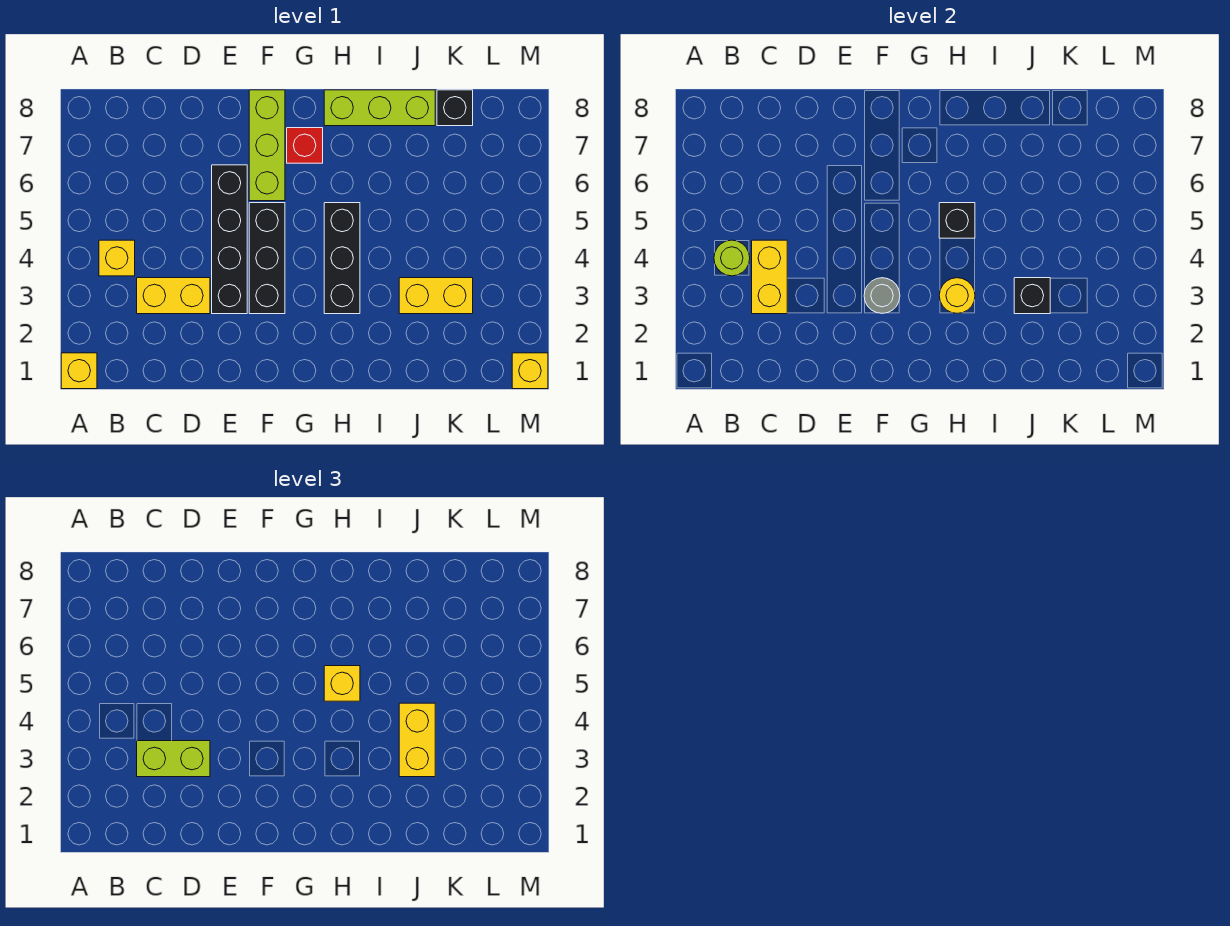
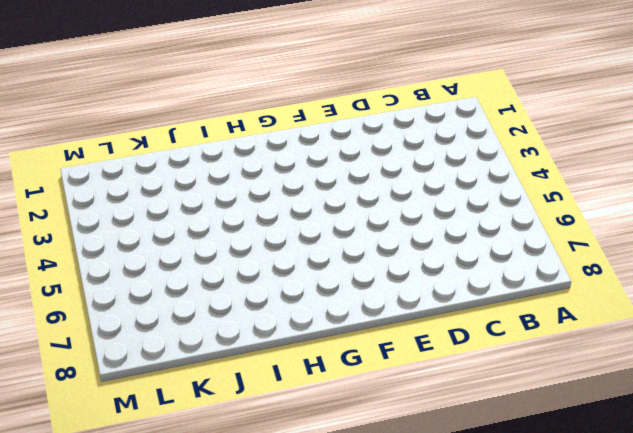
none -> yellow 1x1 brick [61,353,97,389]
none -> yellow 1x1 brick [99,240,135,276]
none -> yellow 1x2 brick [137,278,210,314]

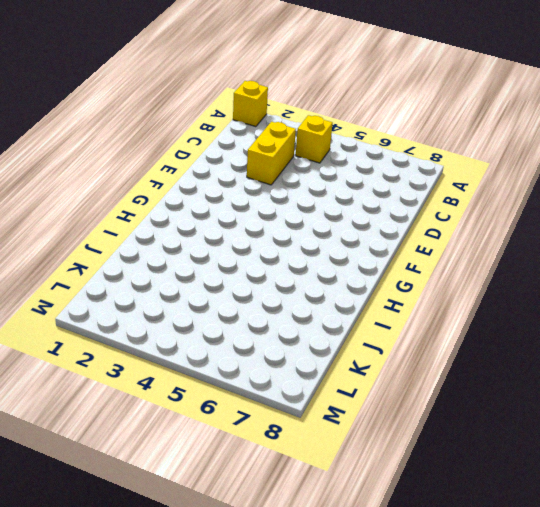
none -> black 1x4 brick [212,165,247,314]
none -> black 1x3 brick [249,203,285,314]
none -> lime 1x3 brick [249,90,285,201]

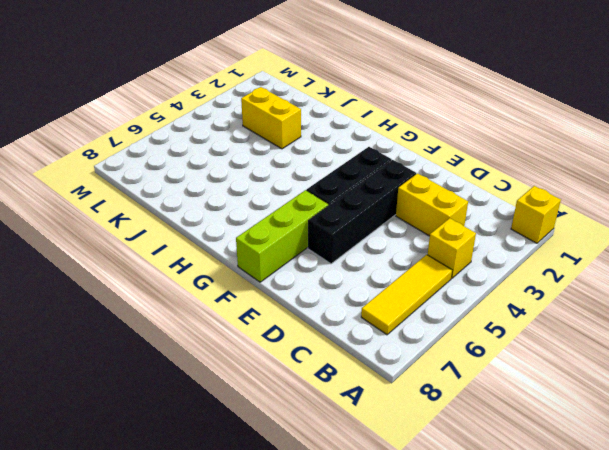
yellow 1x3 tile [361,255,452,335] -> none
none -> red 1x1 brick [287,128,323,163]
none -> black 1x3 brick [324,203,360,314]
none -> lime 1x3 brick [324,90,435,126]

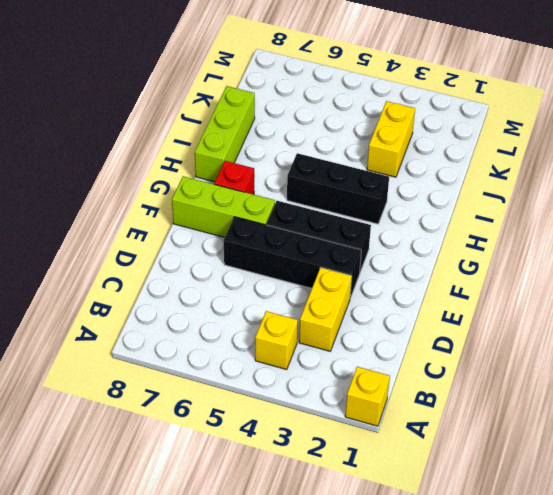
none -> black 1x1 brick [437,90,473,126]
none -> yellow 1x1 brick [512,353,548,389]
none -> lime 1x1 round brick [714,240,750,276]

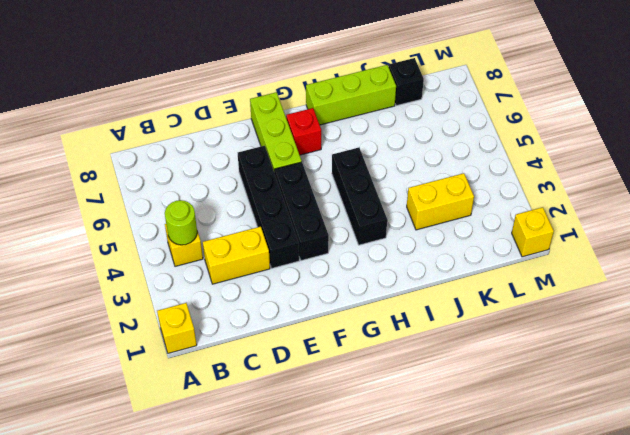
none -> yellow 1x2 brick [752,240,787,314]
none -> grey 1x1 round brick [864,278,900,313]
none -> yellow 1x1 round brick [939,278,975,313]

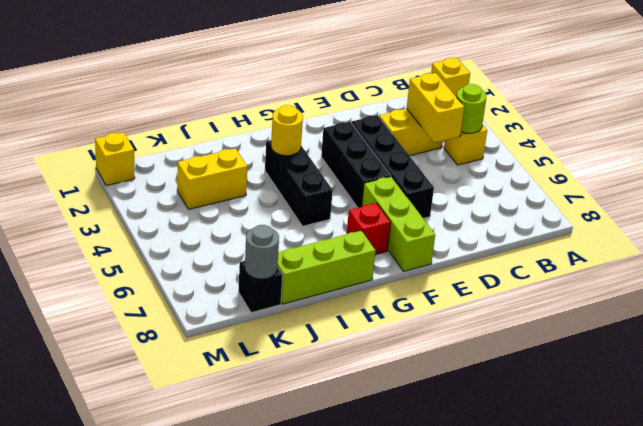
grey 1x1 round brick [245,225,279,279] -> grey 1x1 round brick moved to [864,278,900,313]
none -> black 1x1 brick [939,203,975,238]
none -> black 1x1 brick [1014,278,1050,314]
none -> lime 1x2 brick [137,741,210,777]

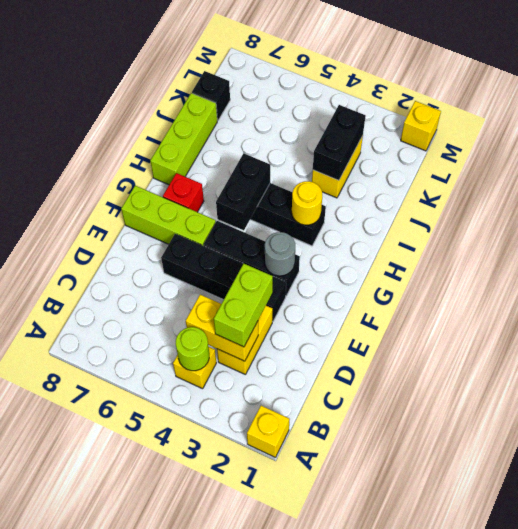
black 1x2 brick [216,153,270,230] -> black 1x1 brick [939,203,975,238]
black 1x2 brick [313,105,366,181] -> black 1x1 brick [1014,278,1050,314]
none -> yellow 1x1 brick [324,666,360,701]
none -> yellow 1x2 brick [399,703,435,777]

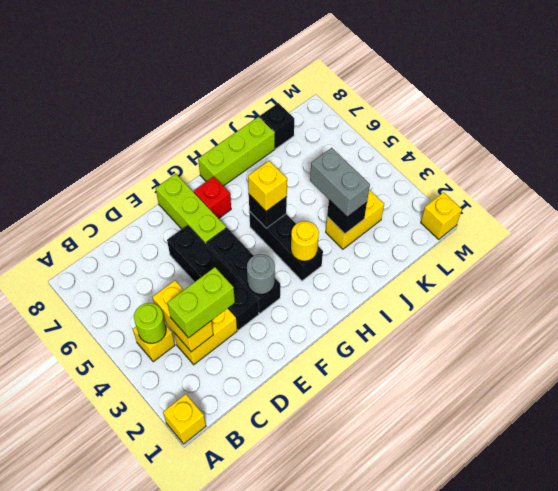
grey 1x2 brick [310,148,370,217] -> yellow 1x2 brick [399,703,435,777]

